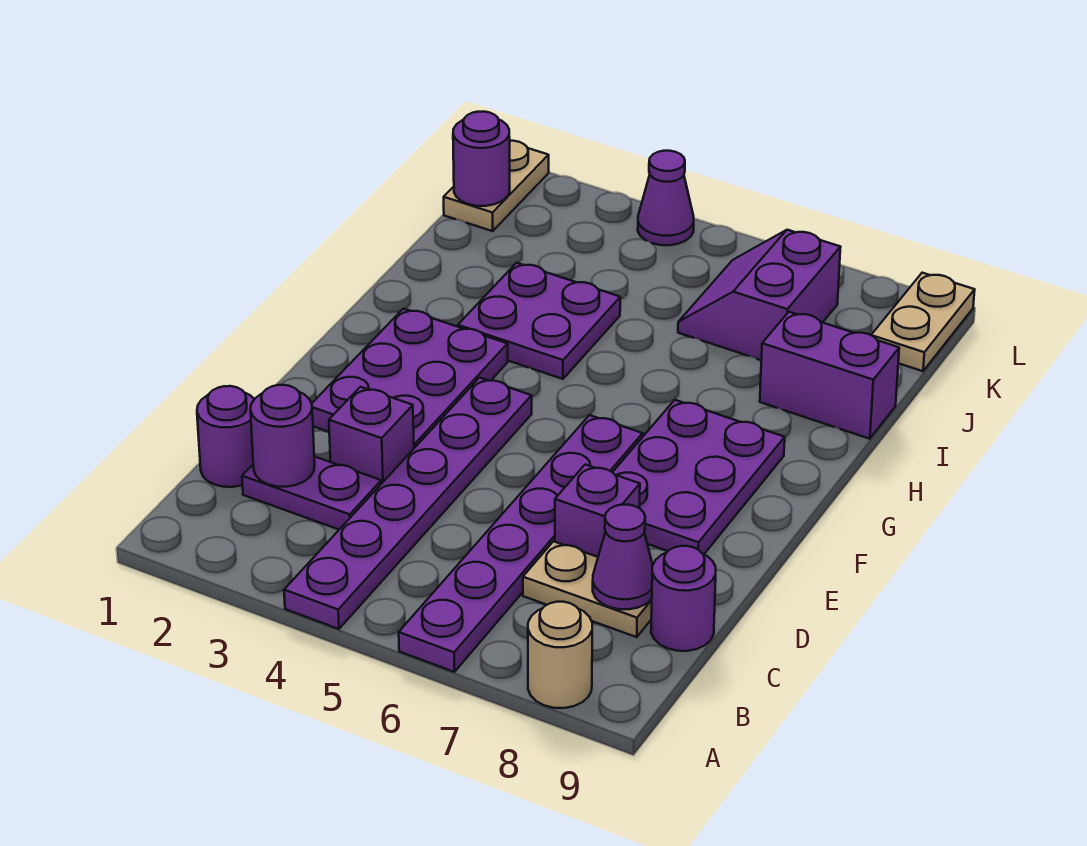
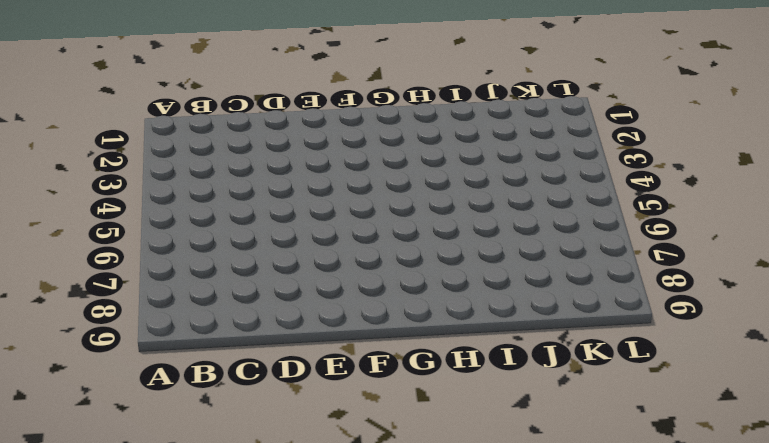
none -> purple 1x6 plate [284,378,532,629]
none -> purple 1x6 plate [399,415,643,672]
none -> tan 1x1 round brick [528,602,592,708]

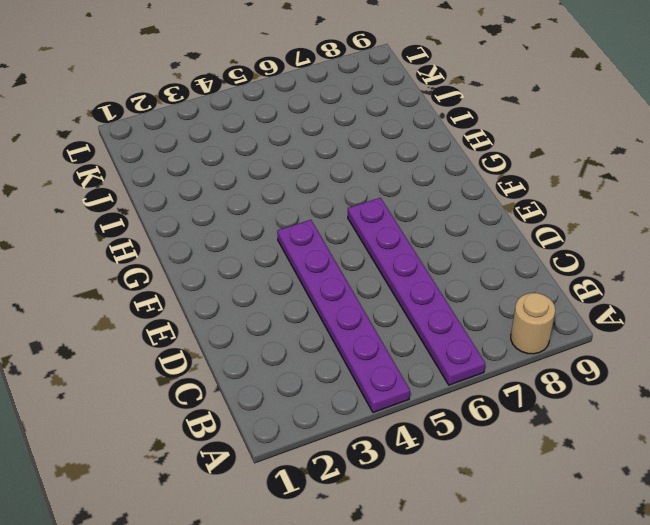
none -> purple 1x1 round brick [197,386,254,487]
none -> purple 1x2 plate [242,456,381,529]
none -> tan 1x2 plate [523,541,652,637]

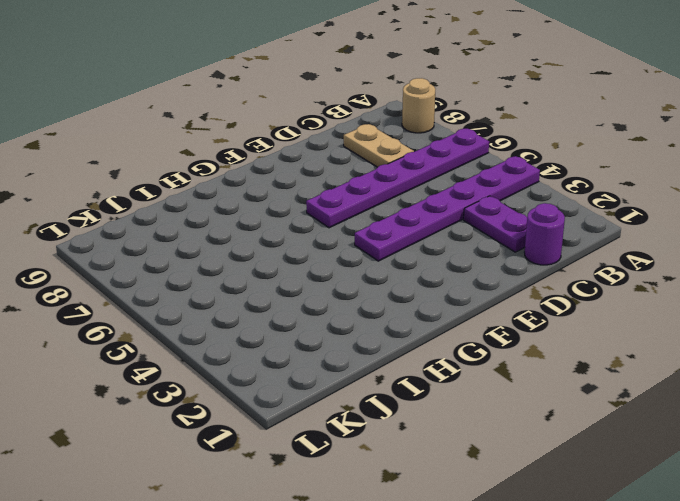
none -> purple 1x1 round brick [651,546,716,651]
none -> purple 1x1 brick [329,387,414,484]
none -> purple 1x1 brick [555,465,640,557]

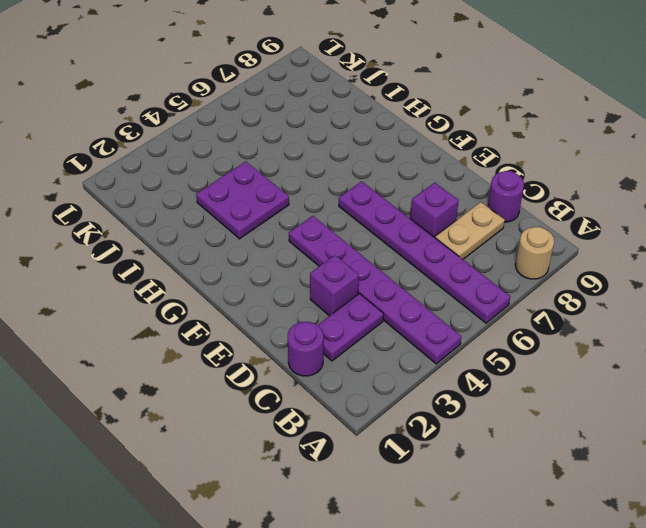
none -> purple 2x3 plate [312,309,508,448]
none -> purple 2x3 plate [613,400,785,554]
none -> purple 1x2 brick [760,312,899,439]

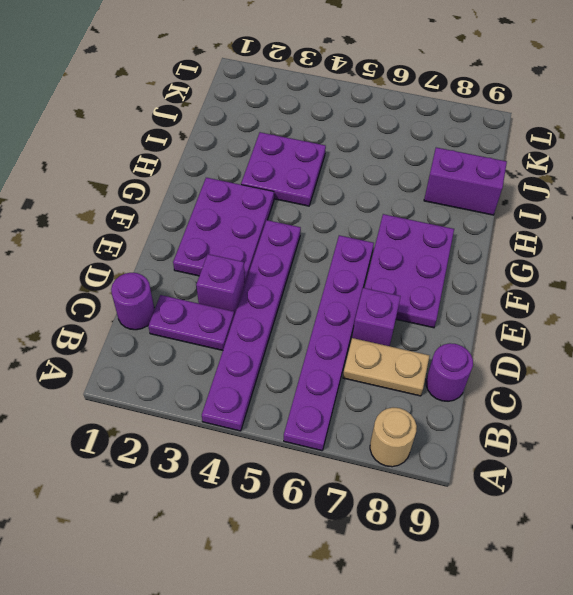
none -> purple 2x2 slope [678,230,841,360]
none -> tan 1x2 plate [444,141,549,231]
none -> tan 1x2 plate [872,273,975,371]

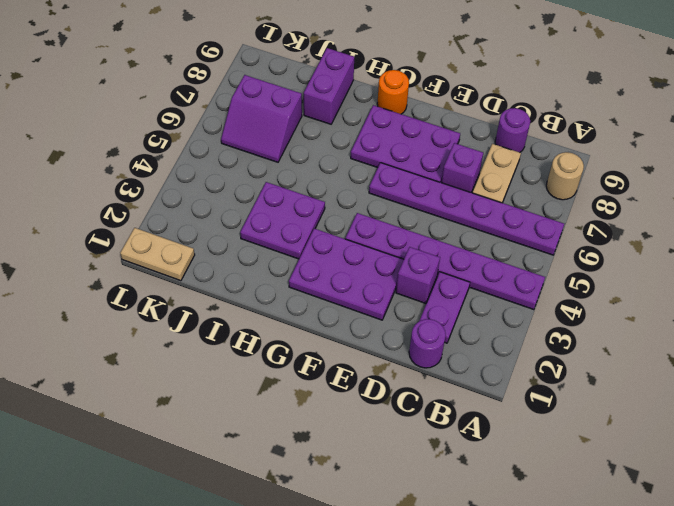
orange 1x1 round brick [377,70,409,114] -> none
none -> tan 1x2 plate [872,273,975,371]
none -> purple 1x1 cone [638,151,694,245]
none -> purple 1x1 round brick [250,385,315,487]

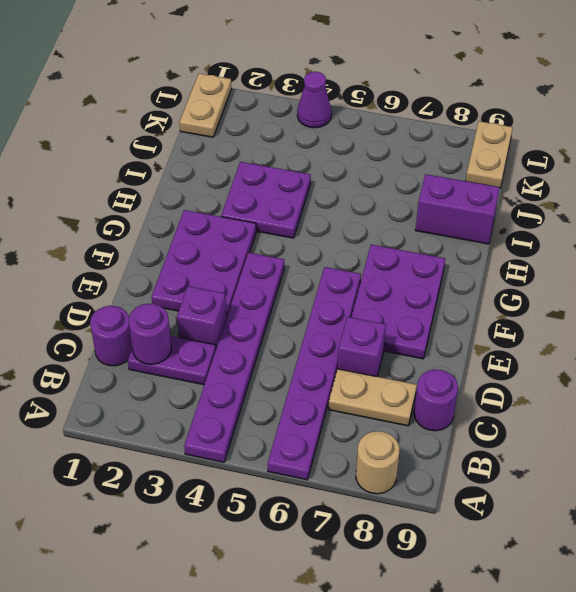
none -> purple 2x2 slope [678,230,841,360]
none -> purple 1x1 cone [593,505,653,609]
none -> purple 1x1 round brick [453,112,510,206]

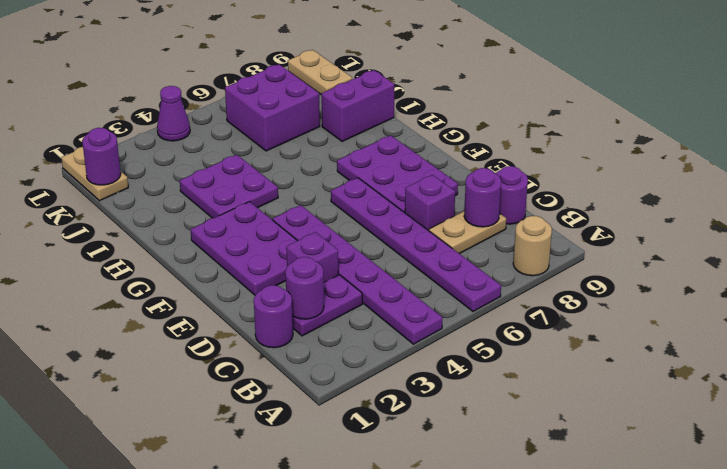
purple 1x1 round brick [464,168,501,227] -> purple 1x1 cone [593,505,653,609]
purple 2x2 brick [225,64,320,151] -> purple 2x2 slope [678,230,841,360]

